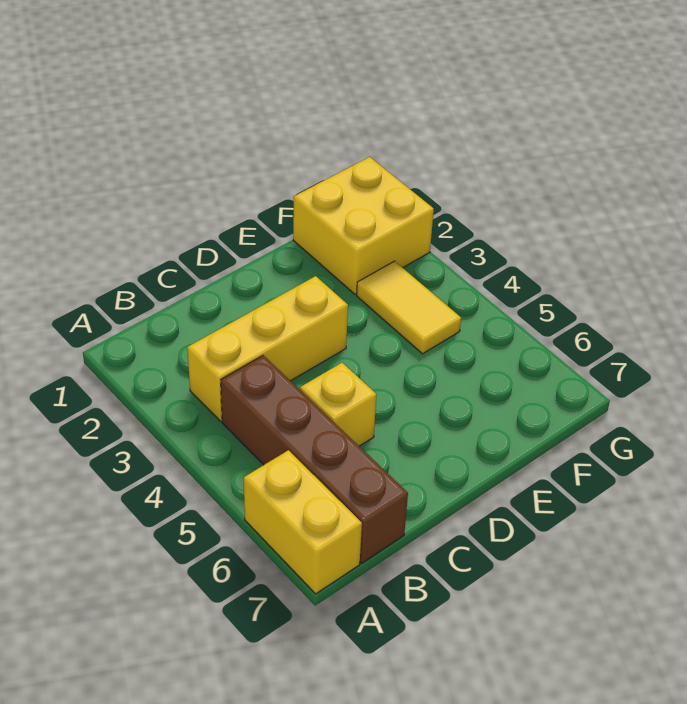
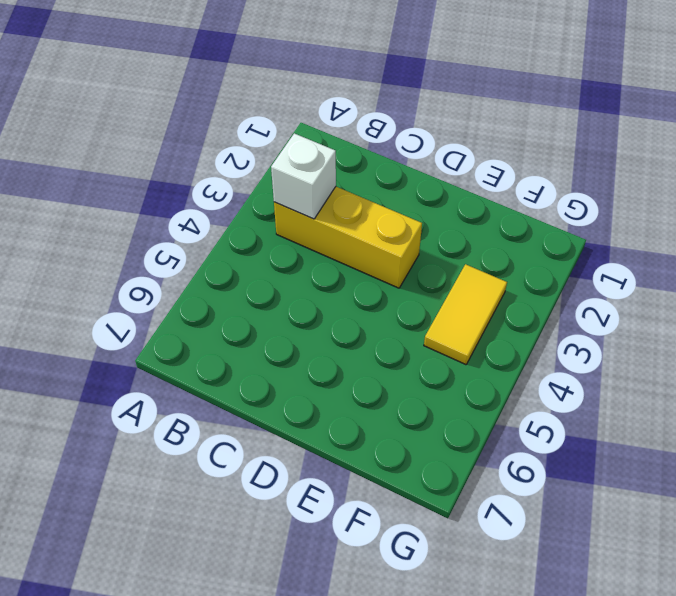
white 1x1 brick [271,133,336,219] -> none
none -> yellow 1x2 brick [244,450,362,594]
none -> brown 1x4 brick [221,355,408,563]

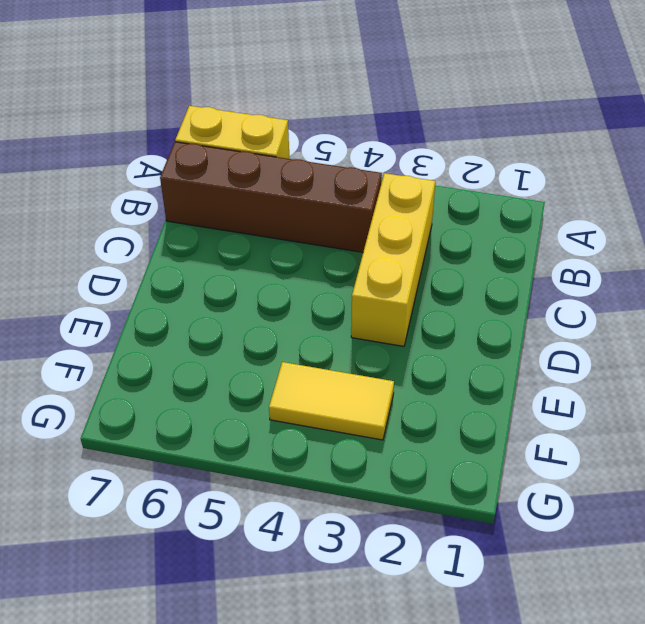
none -> yellow 1x1 brick [300,363,376,446]
none -> yellow 2x2 brick [293,157,434,295]

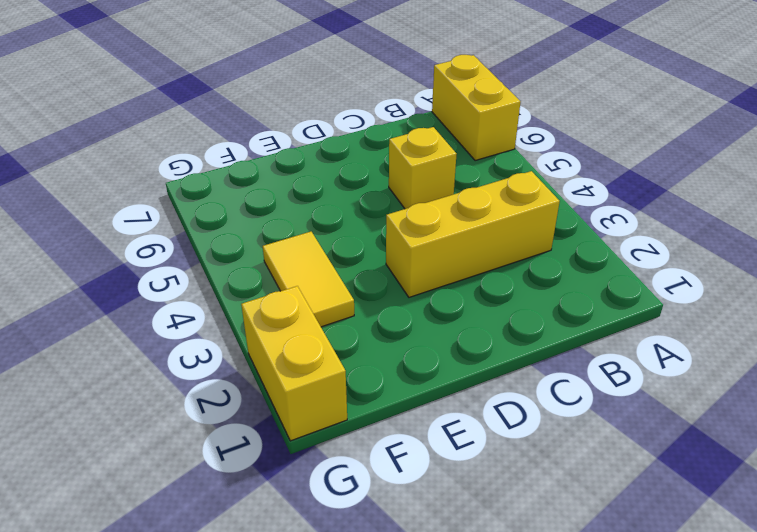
yellow 1x2 brick [241,286,347,441] -> yellow 2x2 brick [293,157,434,295]
none -> brown 1x4 brick [221,355,408,563]

